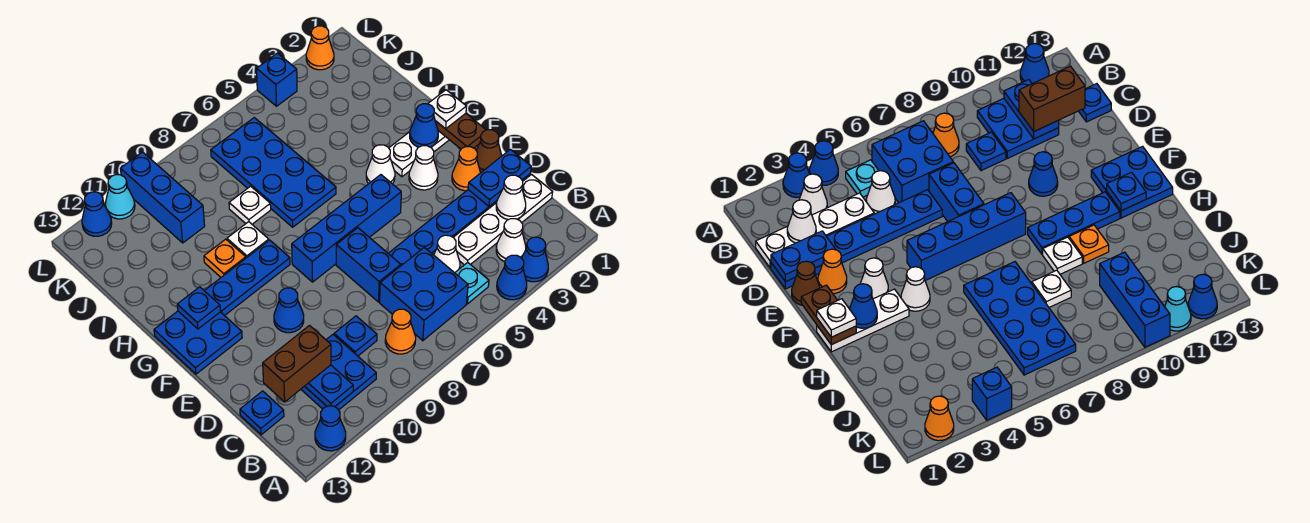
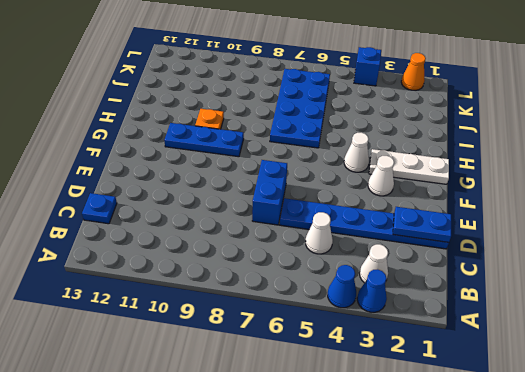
none -> blue 1x1 cone [315,406,346,451]
none -> cyan 1x1 plate [455,262,489,304]
none -> blue 2x2 brick [380,247,468,341]
none -> orange 1x1 cone [385,309,416,354]

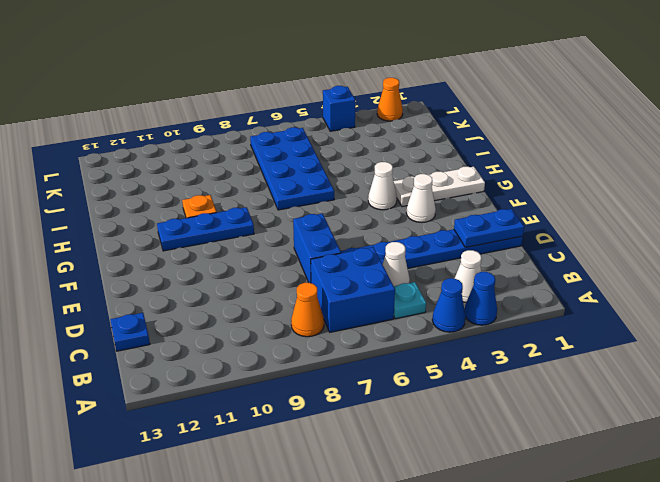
none -> blue 1x1 cone [315,406,346,451]
none -> blue 2x2 plate [301,335,376,410]
none -> white 1x4 plate [453,175,553,265]
none -> blue 1x1 plate [334,316,377,356]

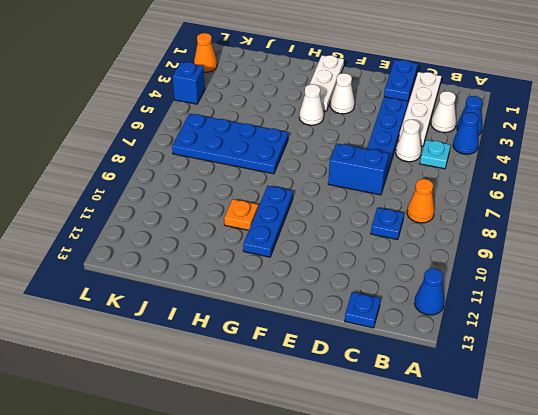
none -> blue 2x2 brick [380,247,468,341]
none -> blue 2x2 plate [301,335,376,410]
none -> brown 1x1 cone [476,130,502,172]
none -> orange 1x1 cone [452,147,481,191]

